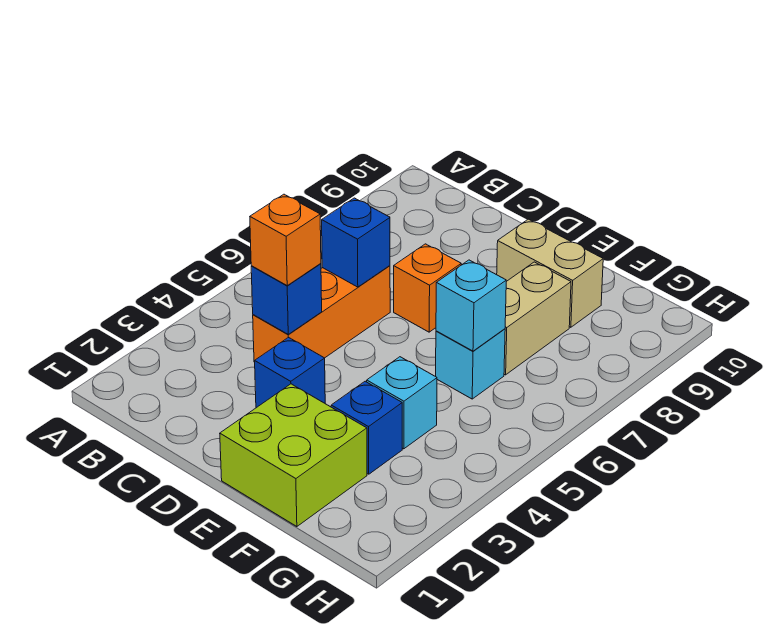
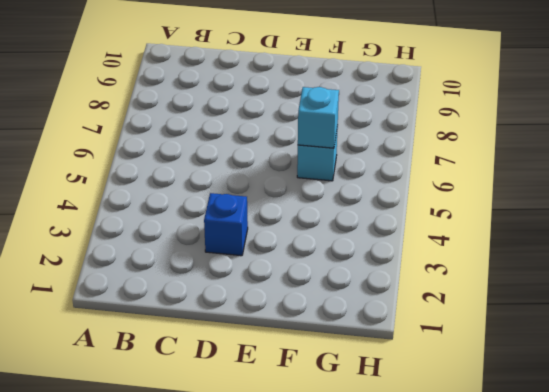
none -> orange 1x3 brick [253,266,390,362]
none -> orange 1x1 brick [394,244,461,332]
none -> lime 2x2 brick [220,384,367,527]

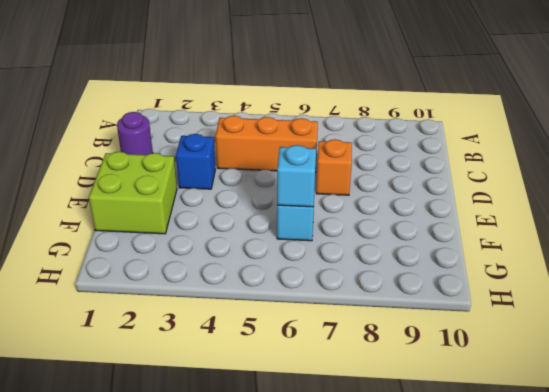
purple 1x1 round brick [117,112,153,155] -> none
none -> tan 1x2 brick [496,219,603,327]
none -> blue 1x1 brick [331,381,402,474]
none -> cyan 1x1 brick [367,357,437,449]

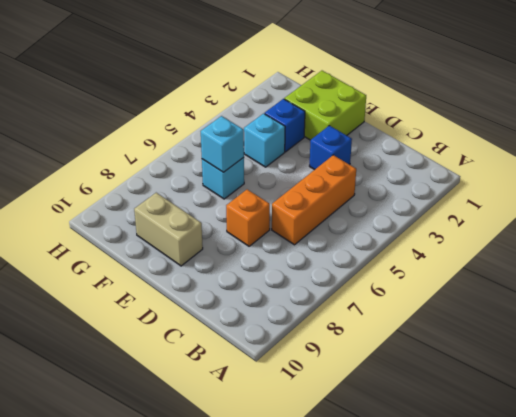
none -> tan 1x2 brick [504,262,571,375]
none -> blue 1x1 brick [251,264,322,335]
none -> blue 1x1 brick [322,198,390,287]

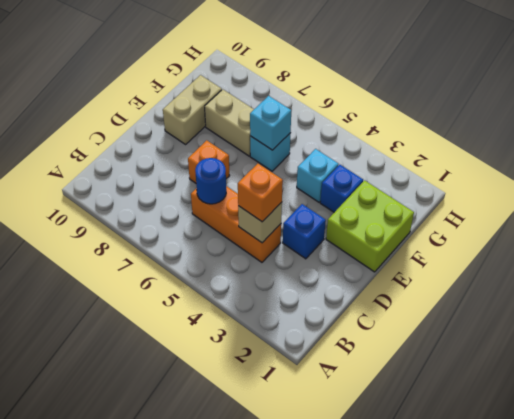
tan 1x1 brick [238,202,282,243] -> blue 1x1 brick [251,264,322,335]
blue 1x1 round brick [195,158,226,204] -> blue 1x1 brick [322,198,390,287]

